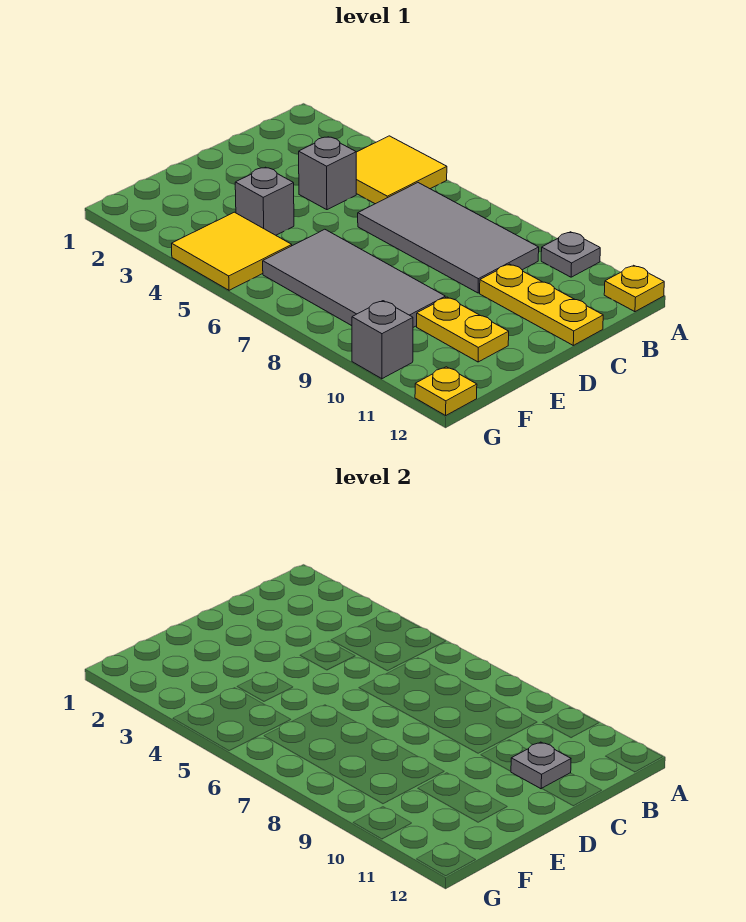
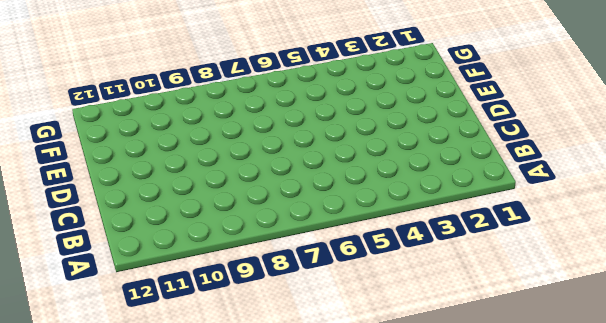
none -> yellow 2x2 tile [356,136,447,204]
none -> grey 1x1 plate [541,232,600,277]
none -> yellow 1x1 plate [604,265,664,312]

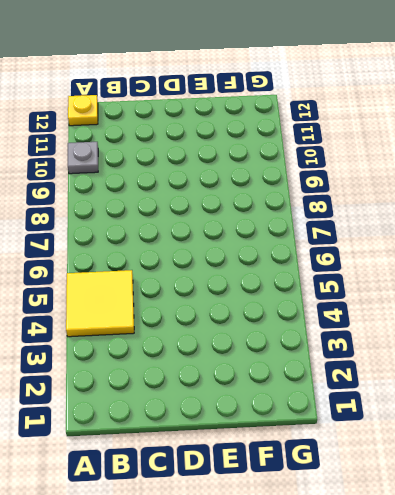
none -> grey 2x4 tile [358,183,539,293]
none -> grey 1x1 brick [299,137,356,210]
none -> yellow 1x3 plate [480,264,603,345]

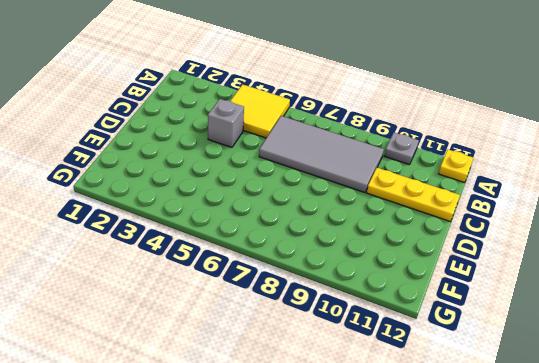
none -> grey 1x1 brick [235,167,294,235]
none -> grey 2x4 tile [263,229,445,327]
none -> yellow 1x2 plate [417,297,509,362]

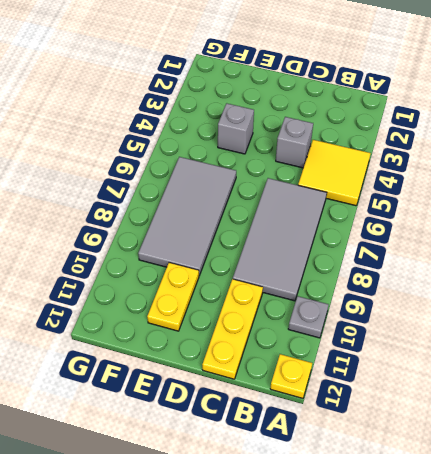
none -> yellow 2x2 tile [172,212,292,290]
none -> grey 1x1 brick [352,301,413,379]
none -> yellow 1x1 plate [415,367,477,415]

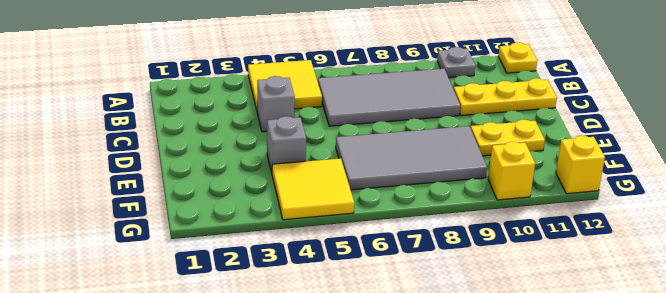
yellow 1x1 brick [488,142,535,200] -> grey 1x1 brick [352,301,413,379]
yellow 1x1 brick [556,136,605,194] -> yellow 1x1 plate [415,367,477,415]
none -> grey 1x1 plate [511,742,571,789]

